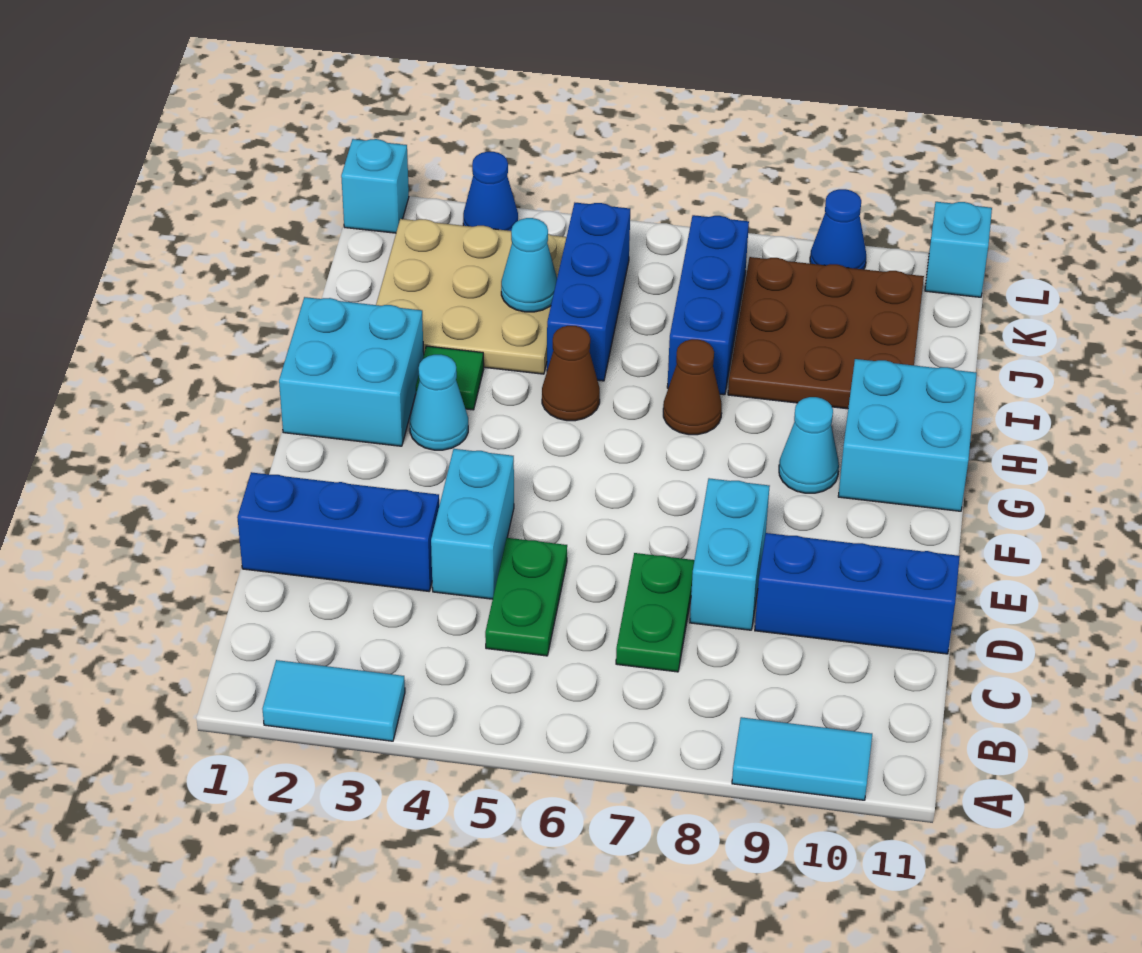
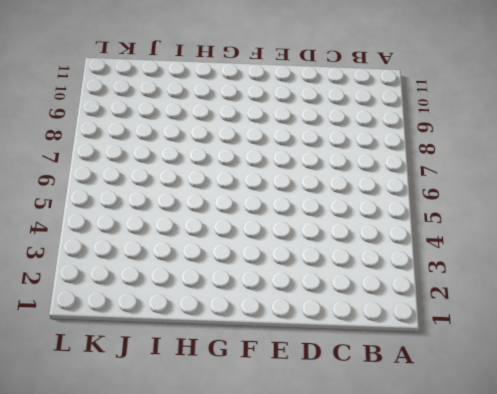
none -> cyan 1x2 tile [263,660,405,741]
none -> cyan 1x2 tile [732,717,872,800]
none -> green 1x2 plate [485,538,567,656]

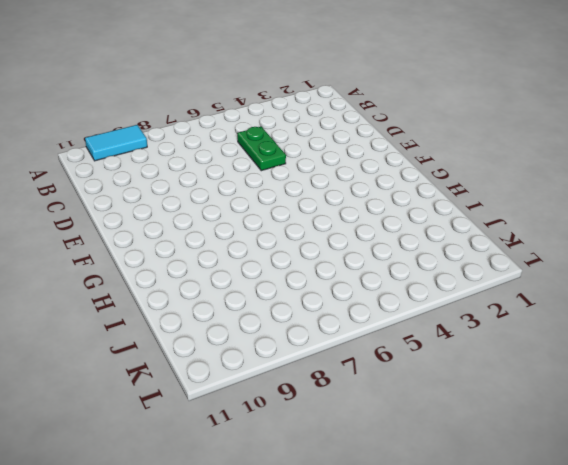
none -> cyan 1x2 tile [263,660,405,741]
none -> green 1x2 plate [616,553,694,672]
none -> blue 1x3 brick [237,472,439,591]

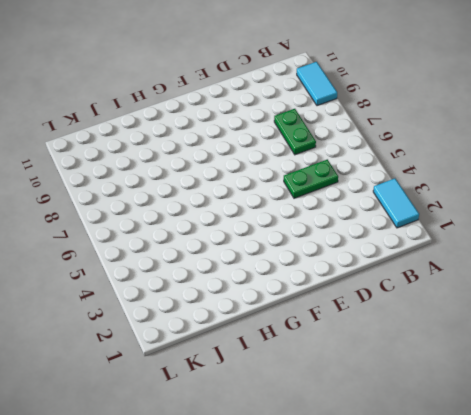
green 1x2 plate [274,109,316,155] -> green 1x2 plate turned to [616,553,694,672]
none -> blue 1x3 brick [237,472,439,591]
none -> cyan 1x2 brick [431,449,514,599]
none -> cyan 1x2 brick [690,478,770,630]

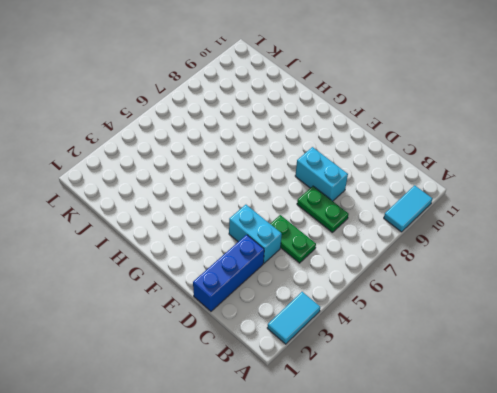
none -> blue 1x3 brick [755,533,960,654]
none -> cyan 2x2 brick [279,297,424,446]
none -> cyan 1x1 cone [410,355,468,450]

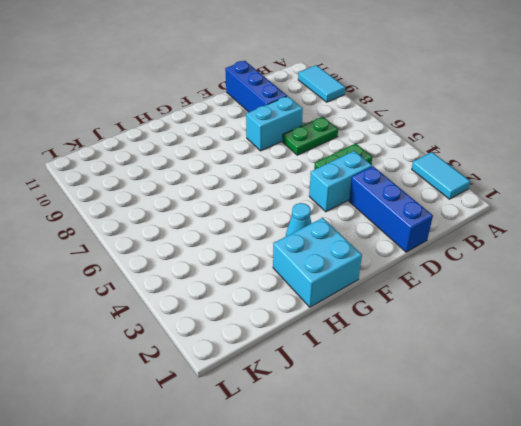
none -> cyan 1x1 cone [779,397,839,493]
none -> cyan 2x2 brick [838,359,977,511]
none -> green 1x1 tile [416,346,484,410]

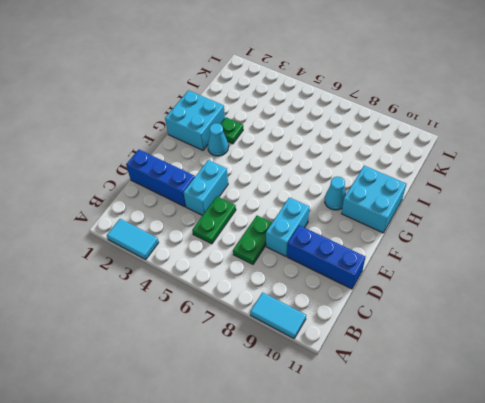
green 1x1 plate [221,117,243,144] -> green 1x1 tile [416,346,484,410]
none -> brown 1x1 cone [542,326,600,421]
none -> brown 1x1 cone [663,339,722,435]
none -> tan 3x3 plate [376,219,566,374]

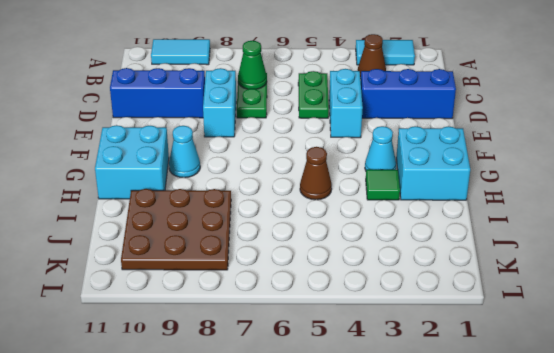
brown 1x1 cone [358,34,386,78] -> brown 1x1 cone moved to [663,339,722,435]
green 1x1 cone [238,41,267,89] -> none
none -> tan 3x3 plate [376,219,566,374]
none -> blue 1x3 brick [547,203,630,381]
none -> blue 1x3 brick [667,215,749,395]

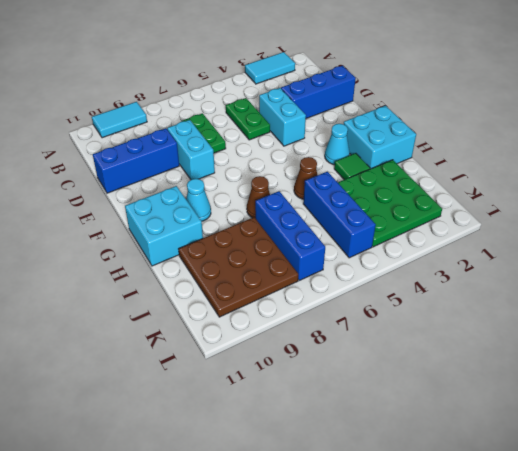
green 3x3 plate [338,160,442,247] -> tan 3x3 plate [376,219,566,374]
none -> cyan 1x1 brick [341,139,409,233]
none -> blue 1x1 cone [463,152,518,231]
none -> blue 1x1 cone [810,189,866,269]

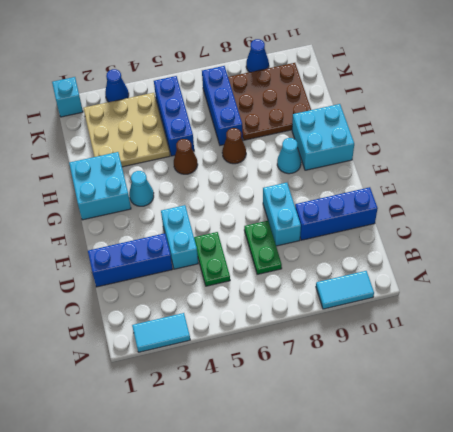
none -> green 1x1 tile [416,346,484,410]
none -> cyan 1x1 brick [925,202,992,297]
none -> cyan 1x1 cone [501,218,557,312]

